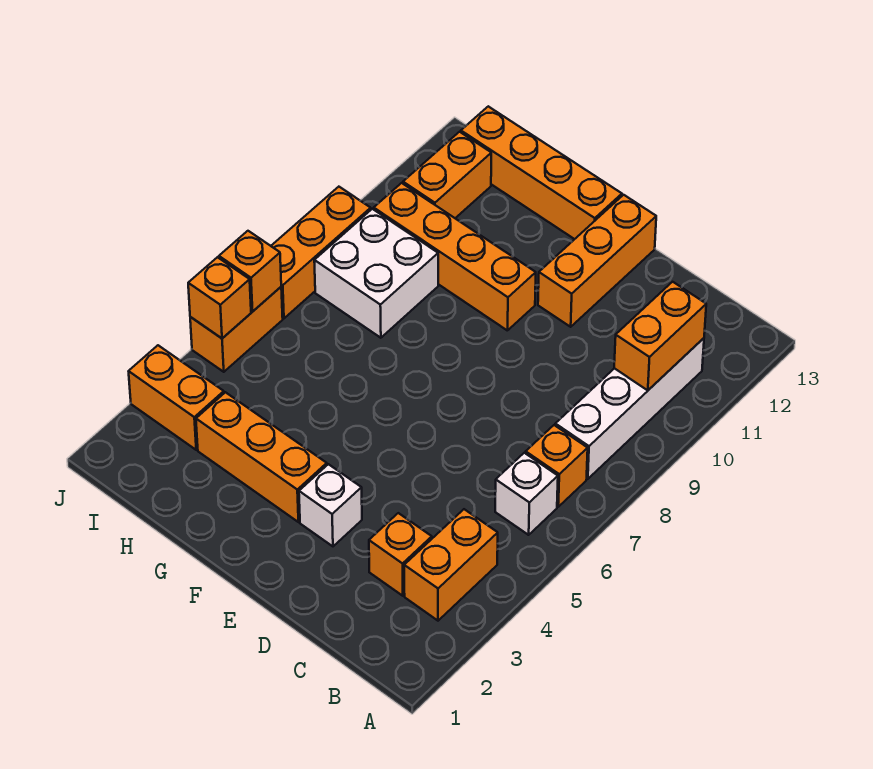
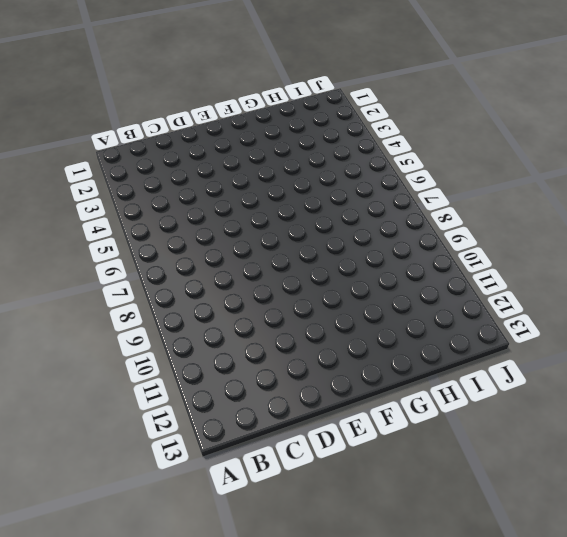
none -> orange 1x2 brick [404,509,498,621]
none -> white 1x1 brick [495,453,558,535]
none -> orange 1x1 brick [526,425,588,507]

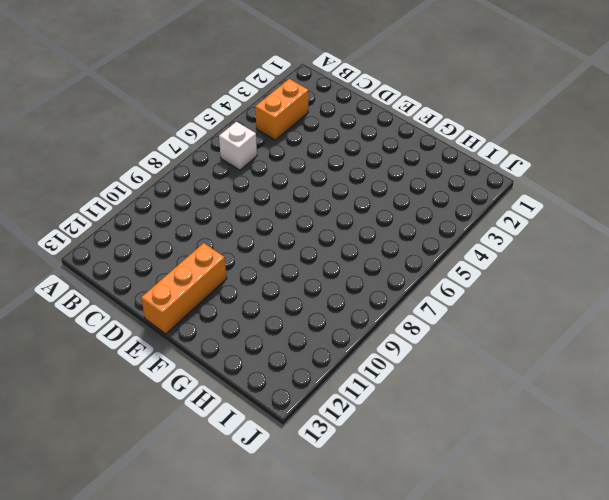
none -> orange 1x1 brick [526,425,588,507]
none -> white 1x4 brick [555,338,704,479]
none -> orange 1x1 brick [369,513,432,596]

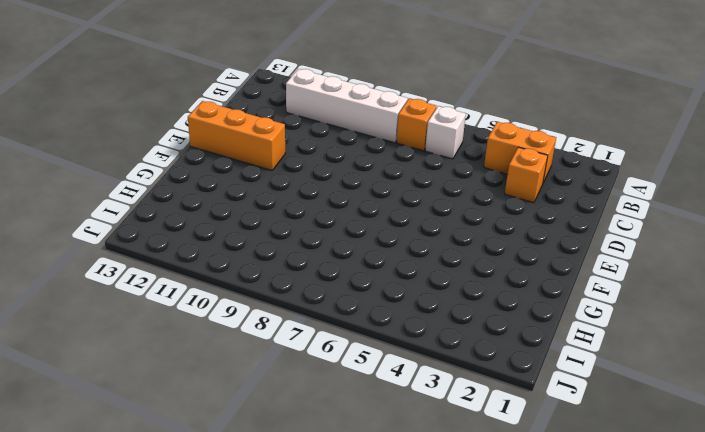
none -> white 1x1 brick [299,464,362,546]
none -> orange 1x3 brick [196,392,327,522]
none -> orange 1x4 brick [374,183,536,331]

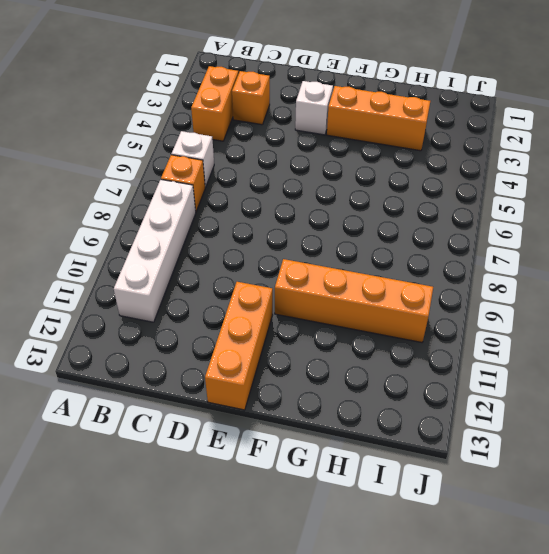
none -> orange 1x4 brick [461,106,622,239]
none -> white 2x2 brick [314,209,438,338]
none -> orange 1x2 brick [129,345,224,450]

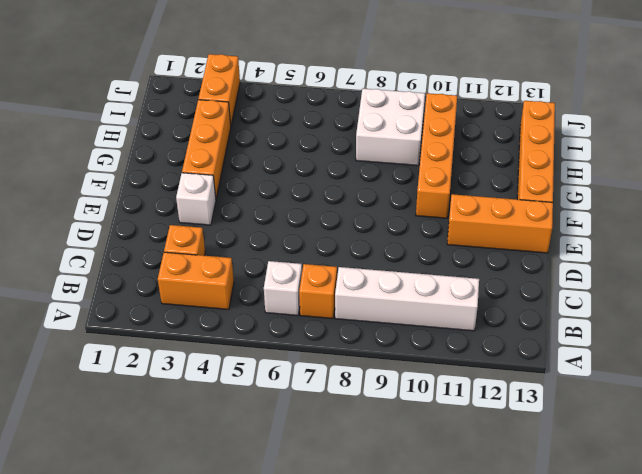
none -> orange 1x2 brick [403,132,491,218]
none -> orange 1x2 brick [190,287,283,372]
none -> orange 1x3 brick [271,187,371,318]

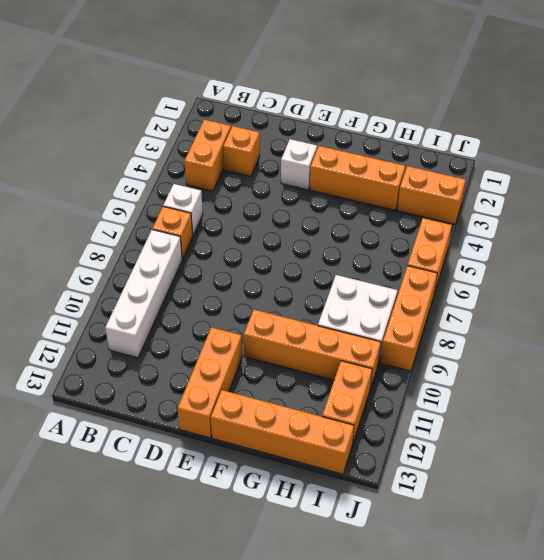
none -> orange 1x2 brick [614,282,706,390]
none -> orange 1x1 brick [188,257,251,338]
none -> orange 1x1 brick [219,231,281,311]

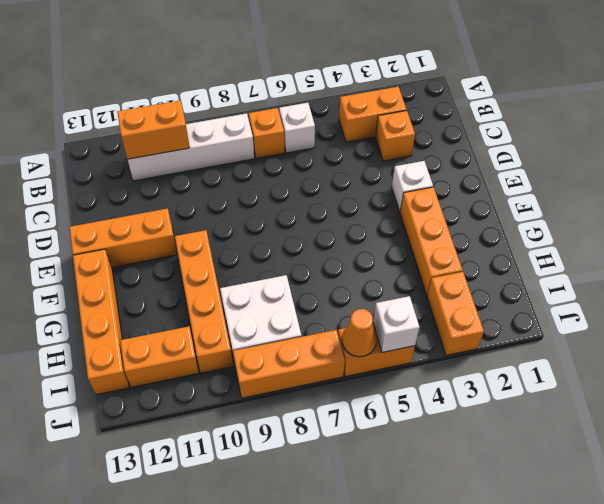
white 1x1 brick [373,296,419,352] -> orange 1x1 brick [188,257,251,338]
orange 1x1 cone [342,309,377,357] -> orange 1x1 brick [219,231,281,311]

